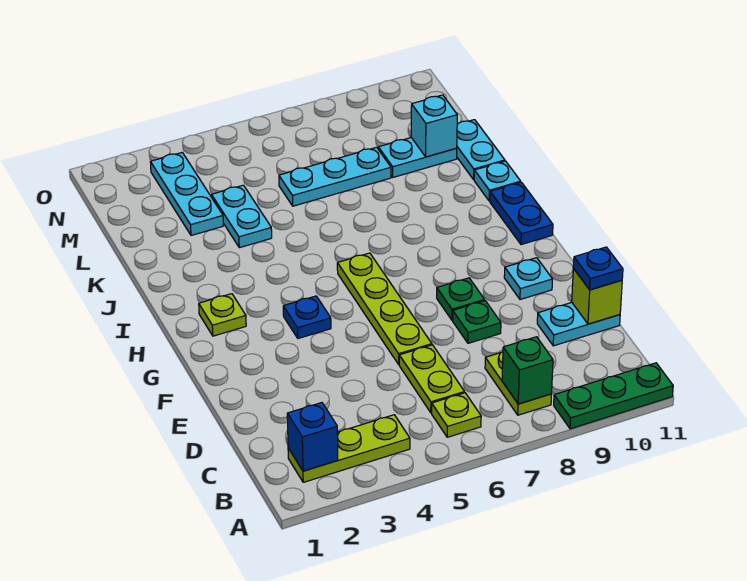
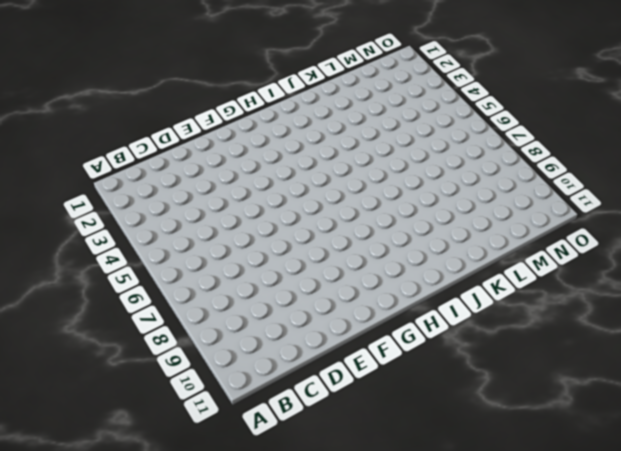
none -> green 1x3 plate [554,363,673,429]
none -> lime 1x3 plate [288,415,410,482]
none -> lime 1x1 plate [432,393,481,437]

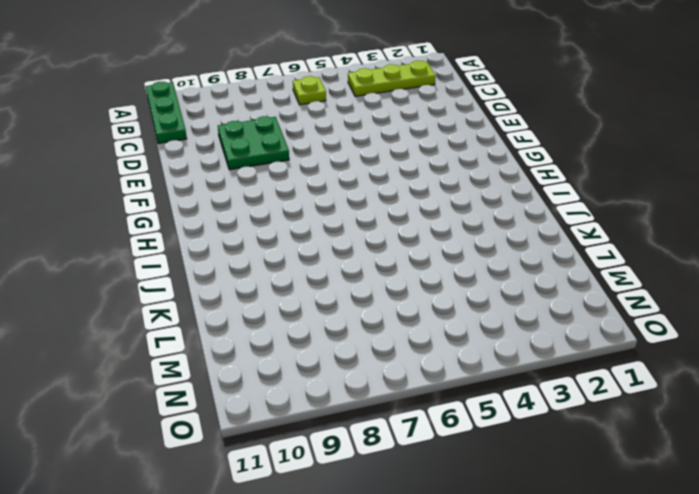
green 1x3 plate [146,82,187,144] -> green 1x3 plate turned to [554,363,673,429]
green 2x2 plate [218,116,289,170] -> green 1x1 plate [453,301,501,343]
none -> lime 1x2 plate [485,352,552,415]
none -> lime 1x2 plate [399,345,464,413]
none -> cyan 1x2 plate [537,303,620,346]

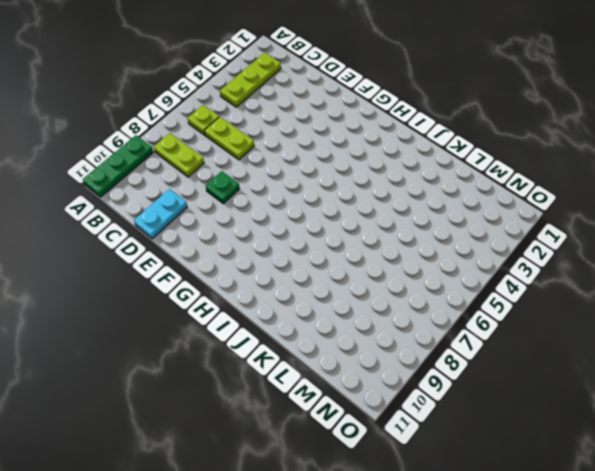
none -> lime 1x4 plate [337,253,432,364]
none -> green 1x1 plate [437,278,485,320]
none -> cyan 1x1 plate [504,258,553,299]

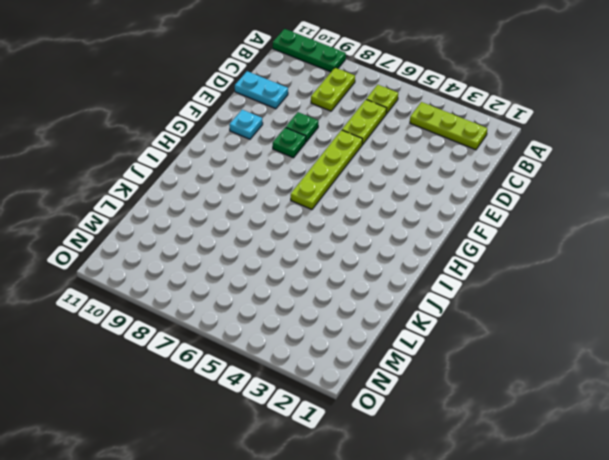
none -> blue 1x1 plate [283,296,331,338]
none -> lime 1x1 plate [199,294,246,336]
none -> blue 1x2 plate [490,182,553,245]

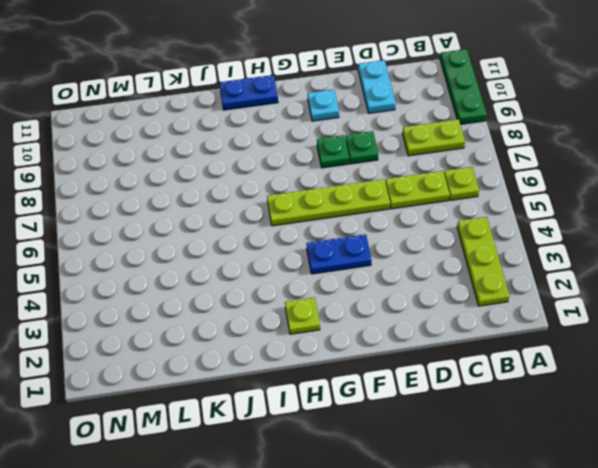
blue 1x2 plate [307,234,372,274] -> blue 1x1 plate [283,296,331,338]
none -> cyan 1x1 plate [474,161,521,201]
none -> cyan 1x2 plate [211,185,272,248]
none -> cyan 1x2 plate [456,120,505,179]

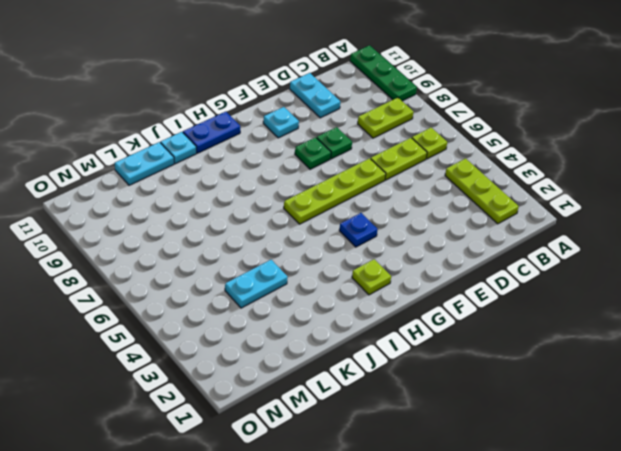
none -> cyan 1x3 plate [150,153,223,235]
none -> cyan 1x3 plate [279,147,391,206]
none -> cyan 1x2 plate [378,138,457,177]

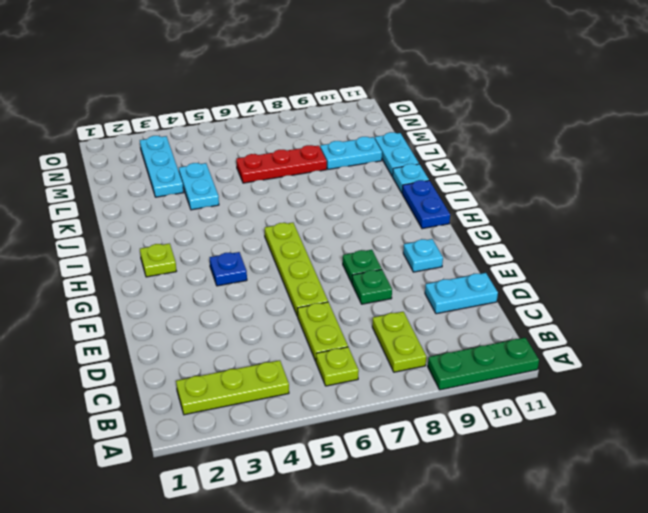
red 1x3 plate [236,145,327,183] -> cyan 1x3 plate [279,147,391,206]
none -> blue 1x1 brick [287,403,338,471]
none -> green 1x1 brick [502,337,553,404]
none -> lime 1x1 brick [572,269,622,324]

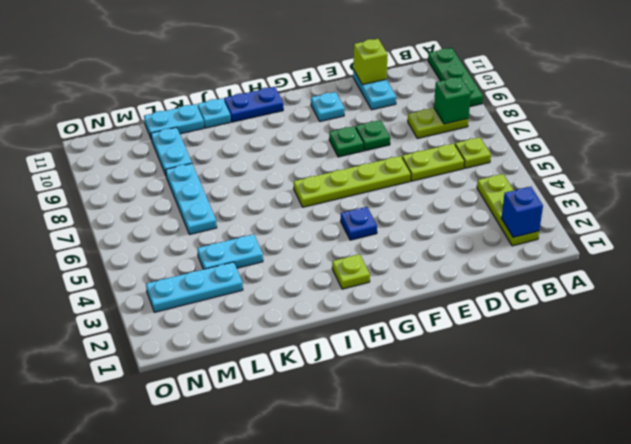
none -> cyan 1x1 brick [411,95,457,157]
none -> blue 1x1 plate [573,247,623,290]

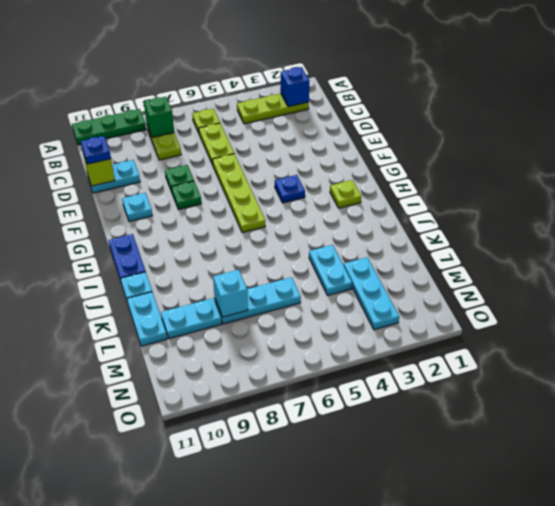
cyan 1x1 brick [213,270,248,317] -> cyan 1x1 brick moved to [411,95,457,157]

